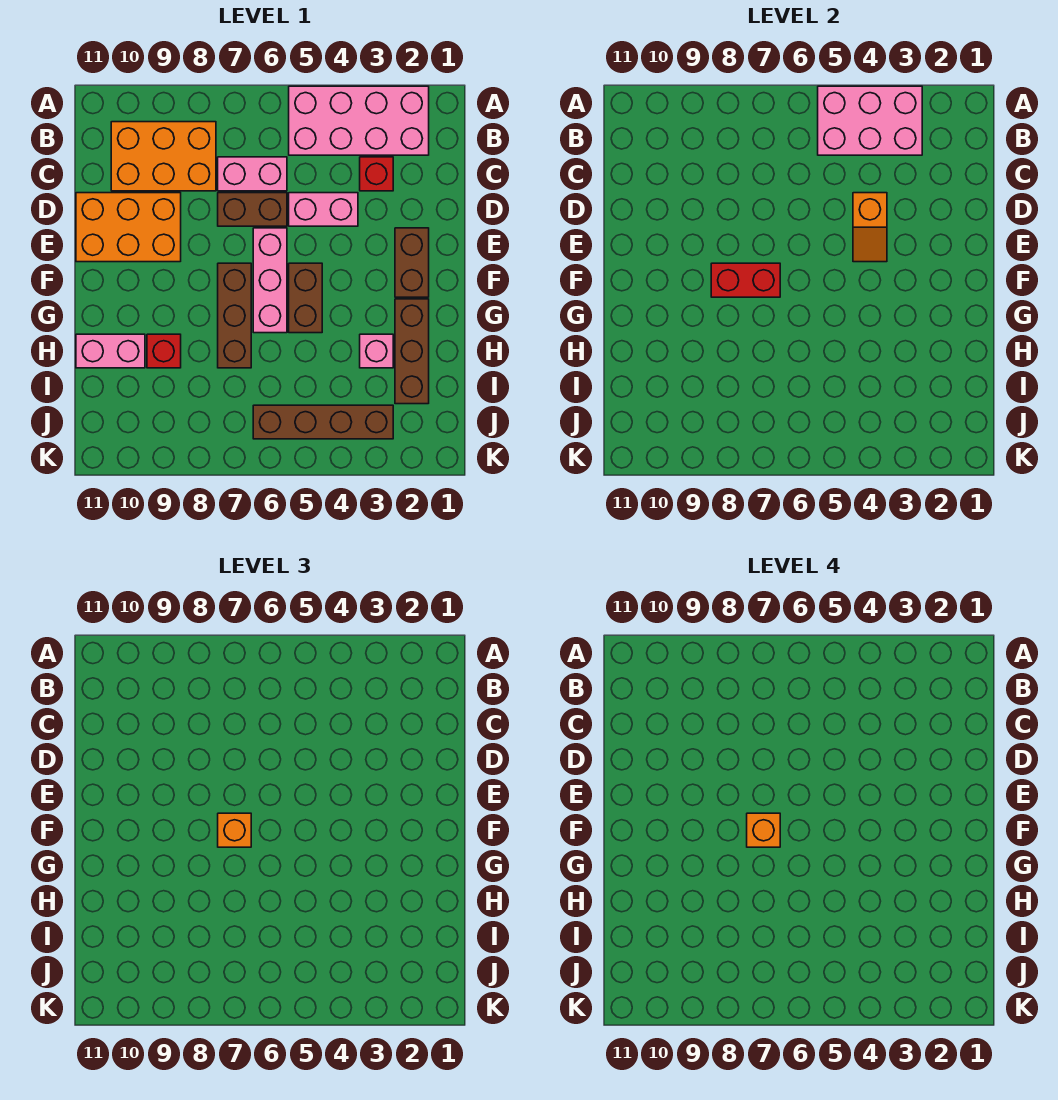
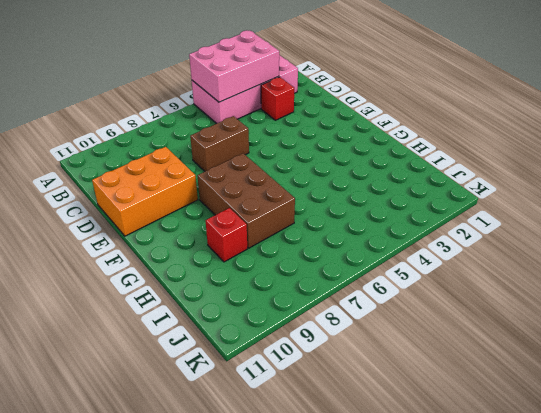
brown 2x3 brick [197,153,295,248] -> brown 1x3 brick [218,263,251,368]
none -> orange 2x3 brick [111,122,216,191]
none -> pink 1x2 brick [218,157,287,191]
none -> pink 1x2 brick [289,193,358,226]

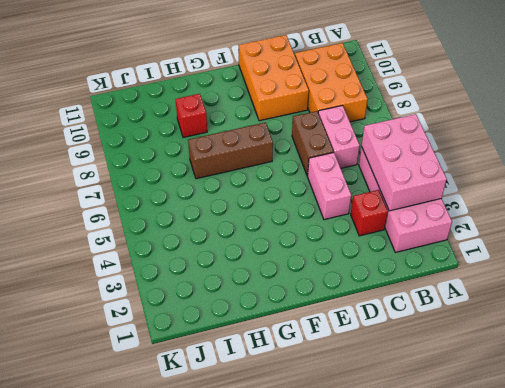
none -> brown 1x2 brick [395,228,429,297]
none -> pink 1x3 brick [253,228,287,333]
none -> brown 1x2 brick [289,263,322,333]

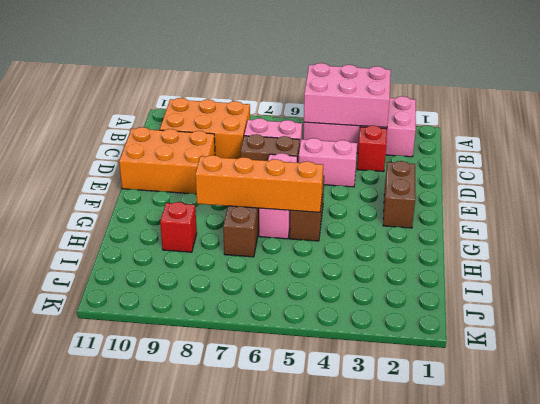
orange 1x4 brick [195,155,323,212] -> none
none -> brown 1x3 brick [395,299,429,404]
none -> pink 1x1 brick [360,334,393,368]
none -> pink 1x2 brick [76,334,145,368]

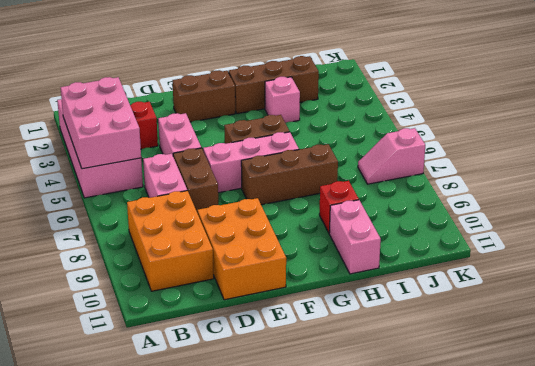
pink 1x2 slope [358,128,425,184] -> none
none -> brown 1x4 brick [253,405,393,439]
none -> orange 1x2 slope [853,193,887,262]
none -> red 1x2 brick [711,263,780,297]

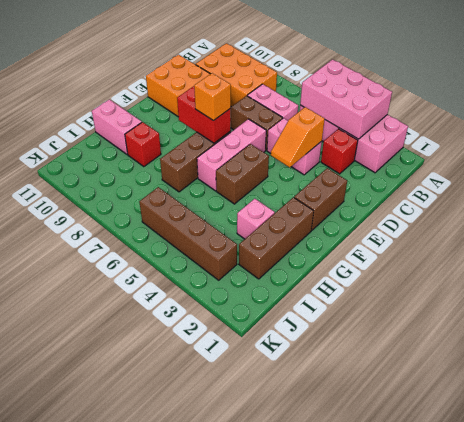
none -> orange 1x1 brick [747,813,780,847]

